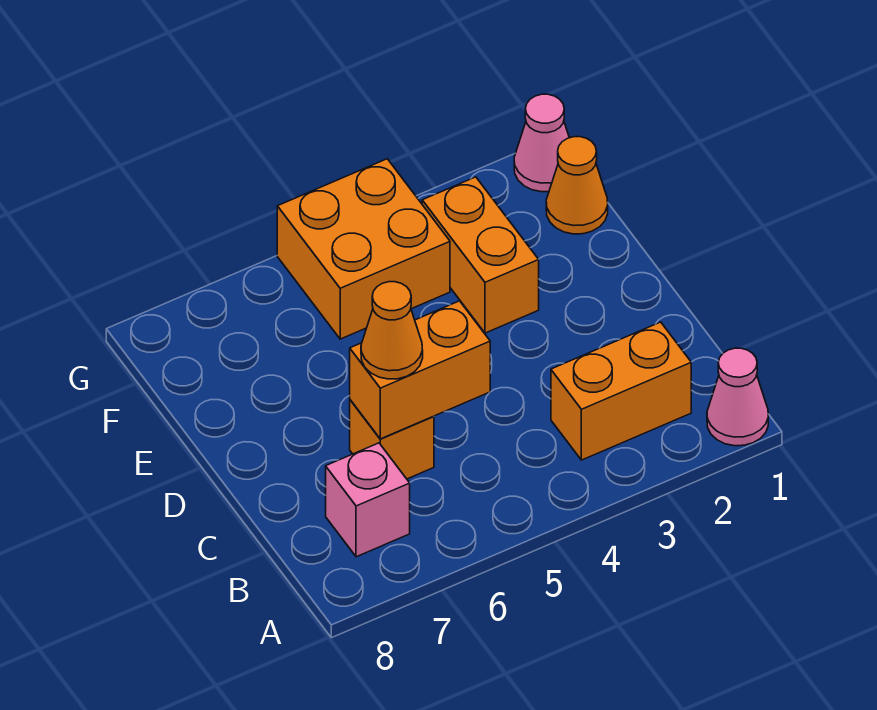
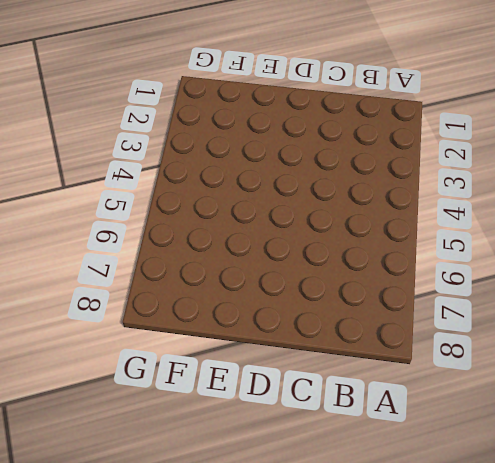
none -> pink 1x1 cone [707,348,768,446]
none -> orange 1x2 brick [551,322,691,460]

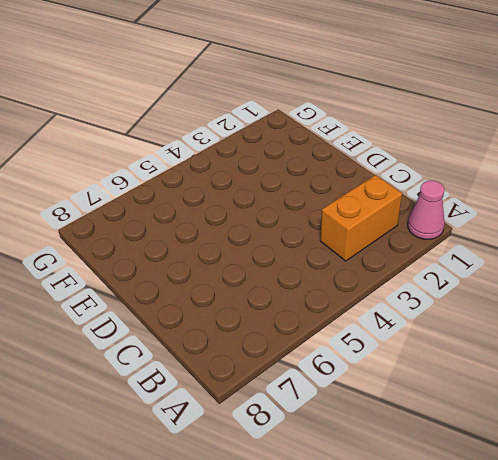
none -> pink 1x1 brick [326,443,410,557]
none -> orange 1x1 brick [350,400,434,479]

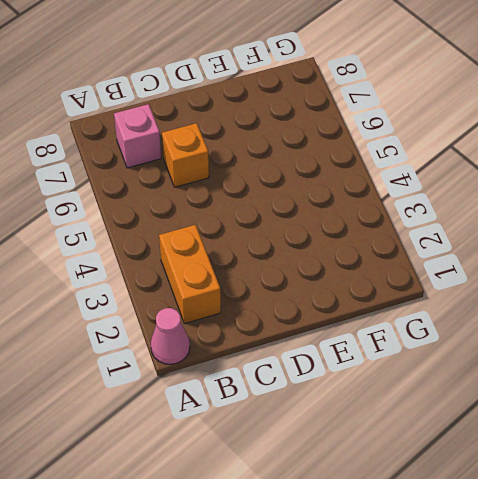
none -> orange 1x2 brick [422,177,539,333]
none -> orange 1x1 cone [546,137,608,234]

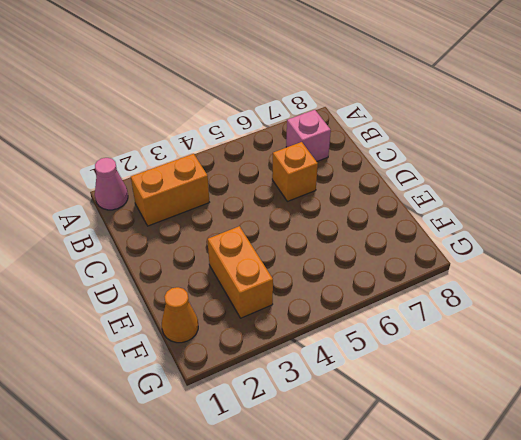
none -> orange 2x2 brick [277,159,450,339]
none -> pink 1x1 cone [514,94,569,192]

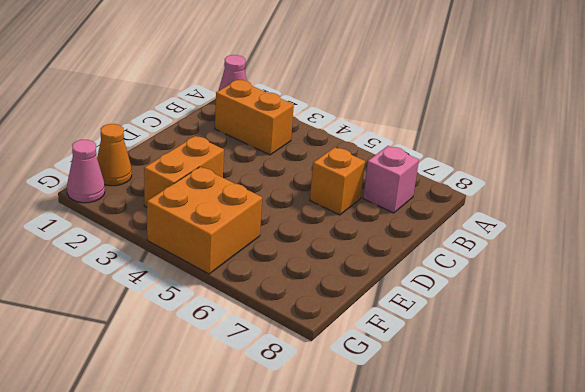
none -> orange 1x2 brick [350,301,490,439]
none -> orange 1x1 cone [361,282,423,379]

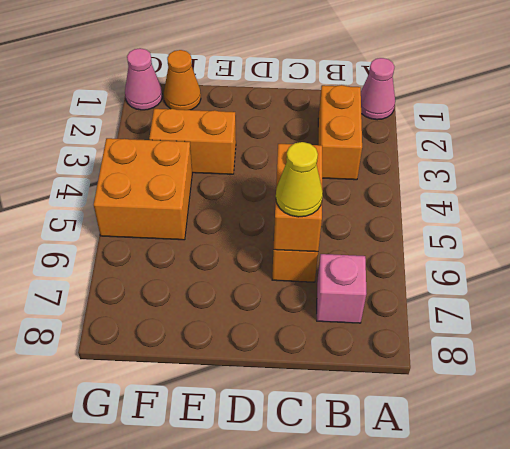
yellow 1x1 cone [276,142,323,217] -> orange 1x1 cone [361,282,423,379]

